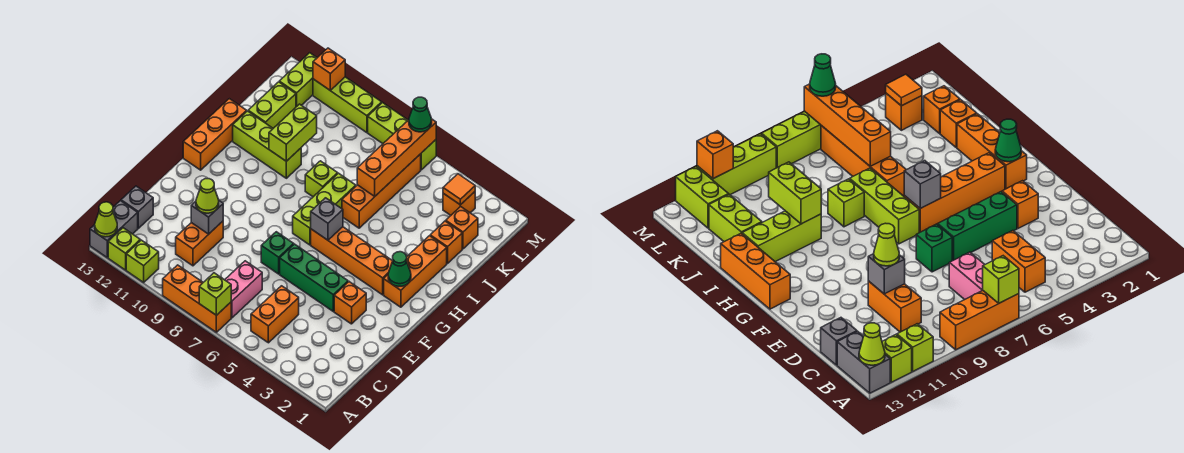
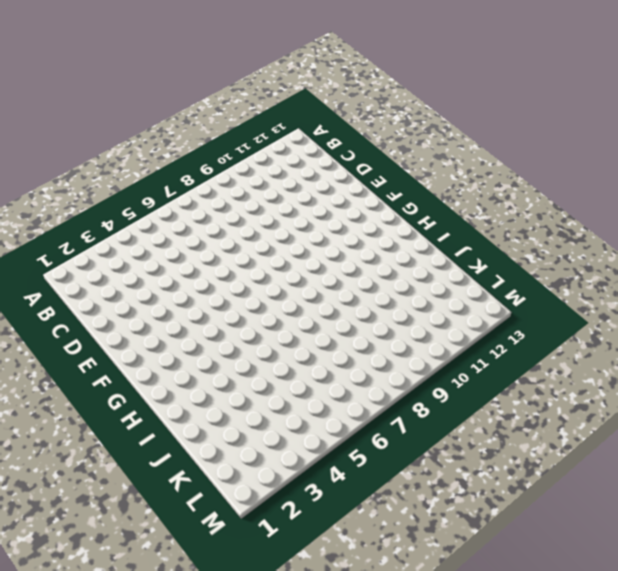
none -> orange 1x3 brick [163,265,231,332]
none -> lime 1x1 brick [126,240,159,282]
none -> lime 1x1 brick [108,228,140,270]
none -> grey 1x2 brick [90,201,138,257]

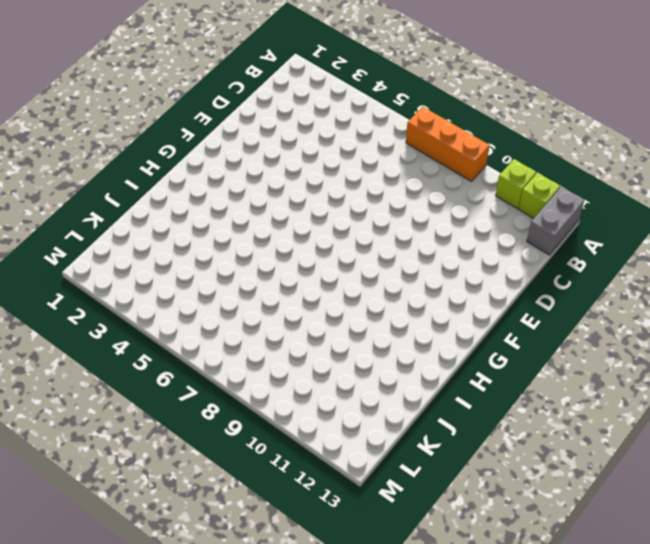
none -> orange 1x2 brick [251,286,299,343]
none -> pink 1x2 brick [225,261,262,318]
none -> orange 1x2 brick [176,221,223,266]
none -> grey 1x1 brick [121,186,153,228]

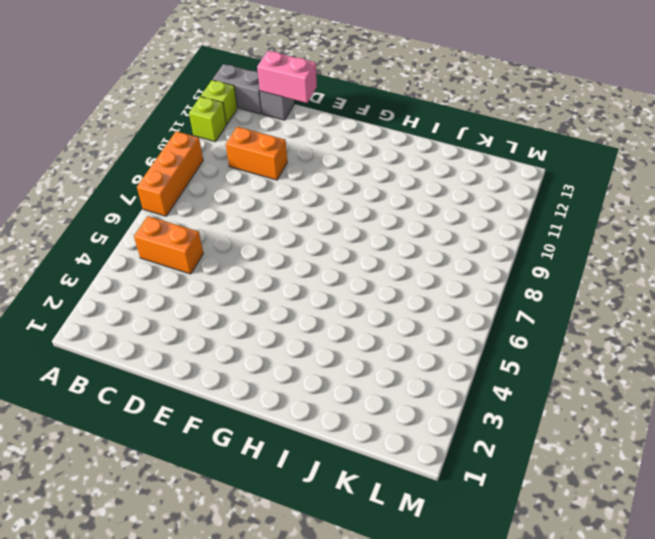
pink 1x2 brick [257,51,317,103] -> pink 1x2 brick moved to [225,261,262,318]
none -> orange 1x1 brick [334,282,366,324]
none -> green 1x3 brick [280,244,348,311]
none -> green 1x1 brick [261,232,294,274]
none -> orange 1x3 brick [384,236,447,307]

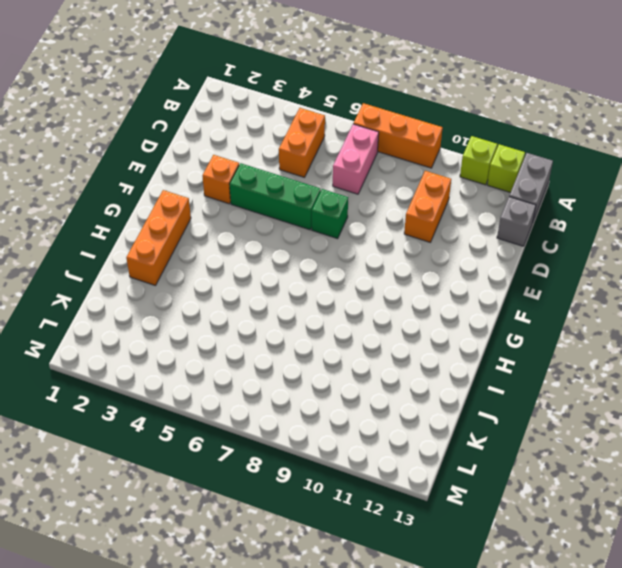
none -> orange 1x4 brick [311,227,393,295]
none -> lime 1x3 brick [293,173,356,245]
none -> orange 1x3 brick [183,99,247,170]
none -> orange 1x4 brick [342,154,421,228]

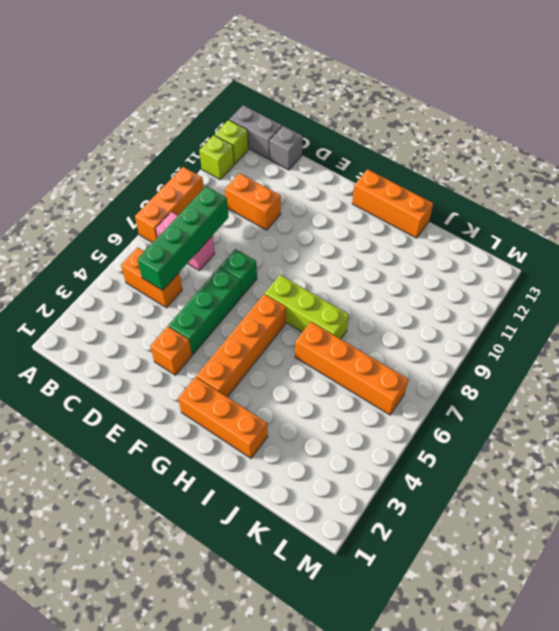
green 1x4 brick [137,186,229,290] -> none
none -> lime 1x1 brick [305,161,338,197]
none -> lime 1x3 brick [233,111,301,178]
none -> orange 1x1 brick [430,221,462,263]
none -> lime 1x2 brick [248,82,296,128]

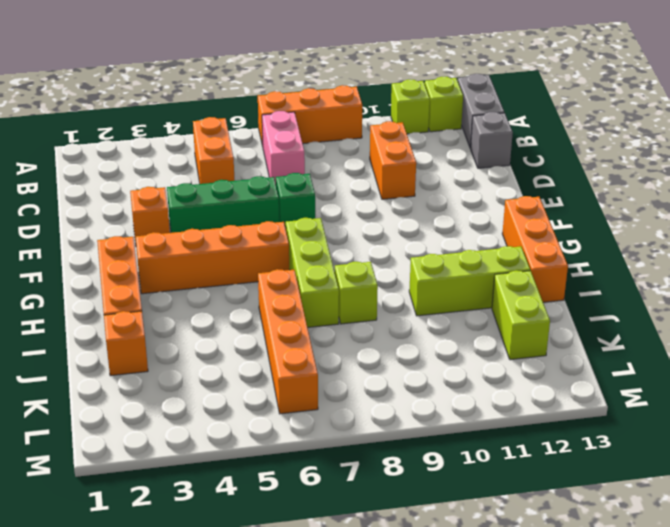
none -> orange 1x1 brick [446,206,478,249]
none -> orange 1x1 brick [443,192,475,215]
none -> lime 1x2 brick [279,53,317,107]
none -> lime 1x3 brick [368,103,436,170]

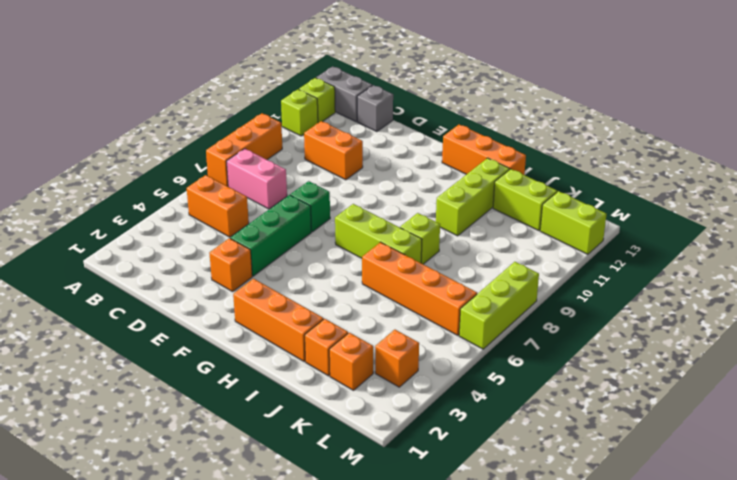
none -> orange 1x4 brick [311,227,393,295]
none -> lime 1x3 brick [313,77,382,133]
none -> lime 1x1 brick [199,273,231,315]
none -> lime 1x1 cone [95,202,117,237]

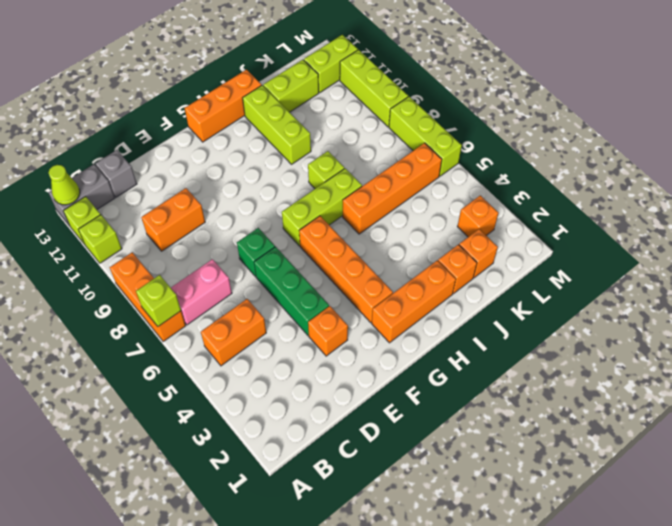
none -> grey 1x1 brick [191,201,223,234]
none -> green 1x1 cone [388,252,411,286]
none -> grey 1x1 brick [311,198,343,240]
none -> lime 1x2 brick [269,104,317,161]

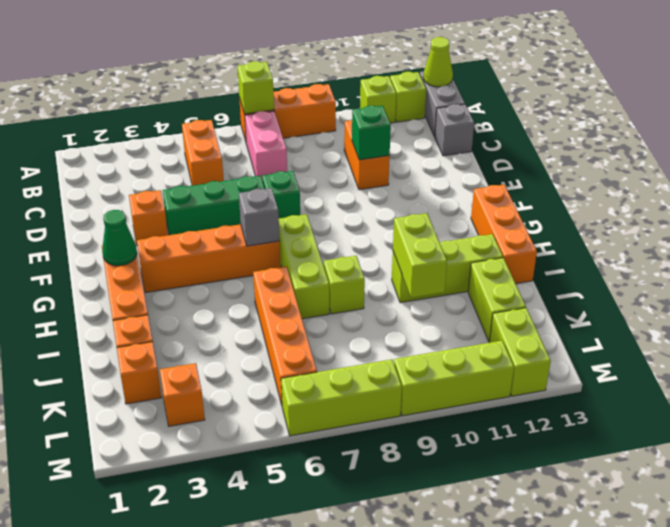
green 1x1 brick [352,106,391,160] -> grey 1x1 brick [191,201,223,234]
none -> orange 1x4 brick [357,119,436,197]
none -> orange 1x1 tile [443,174,475,205]
none -> orange 1x1 brick [313,48,345,90]
none -> lime 1x1 cone [196,179,219,213]

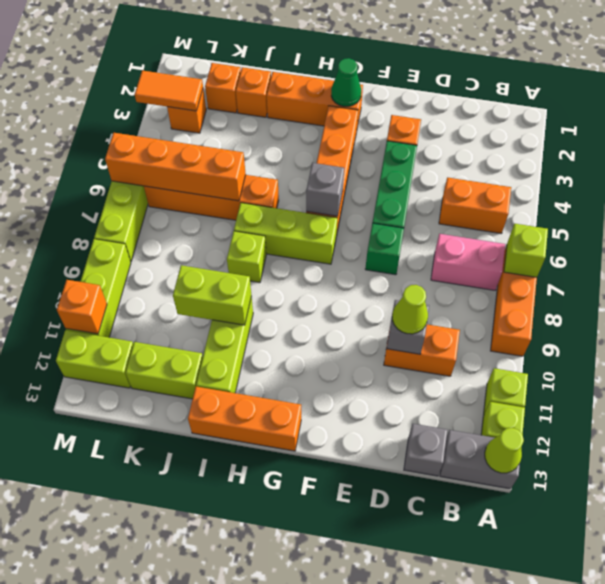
orange 1x2 tile [135,71,203,111] -> orange 1x1 tile [443,174,475,205]
none -> green 1x1 cone [409,97,432,132]

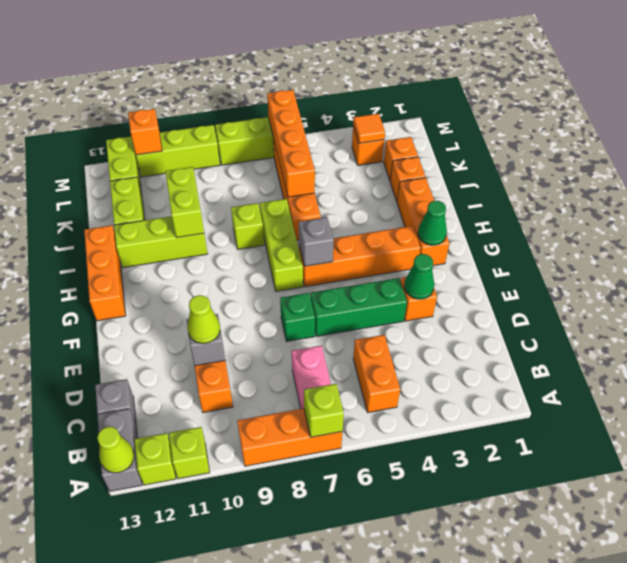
green 1x1 cone [404,254,434,299] -> green 1x1 cone moved to [409,97,432,132]

